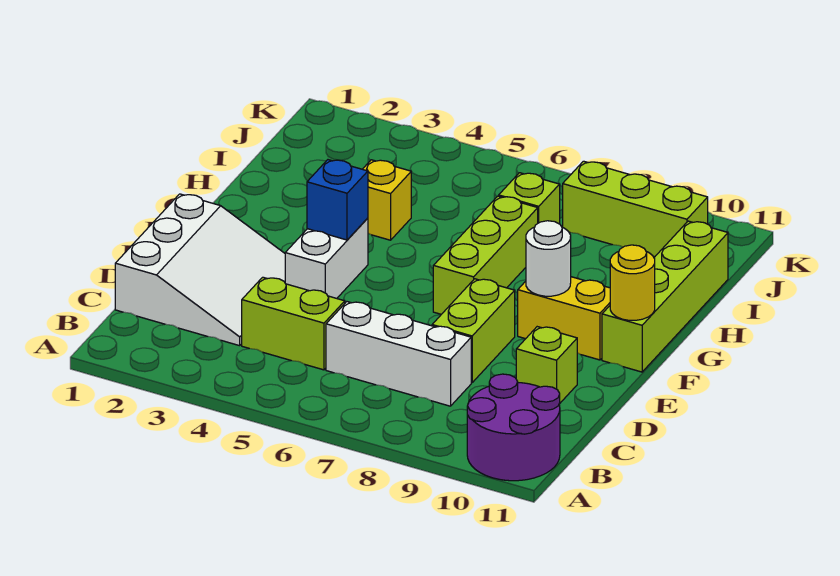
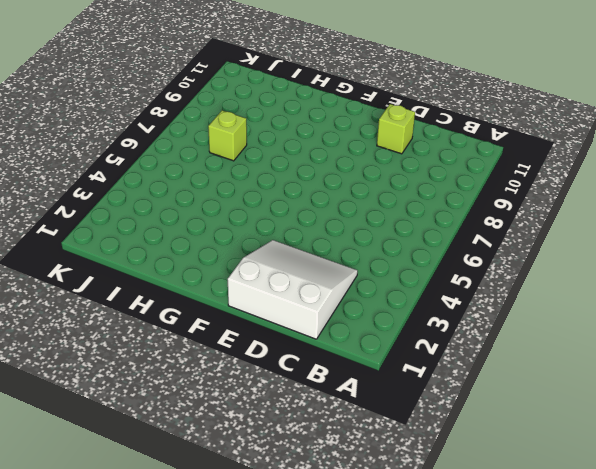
none -> purple 2x2 round brick [467,374,560,481]
none -> lime 1x2 brick [242,277,345,370]
none -> white 1x3 brick [326,302,471,406]

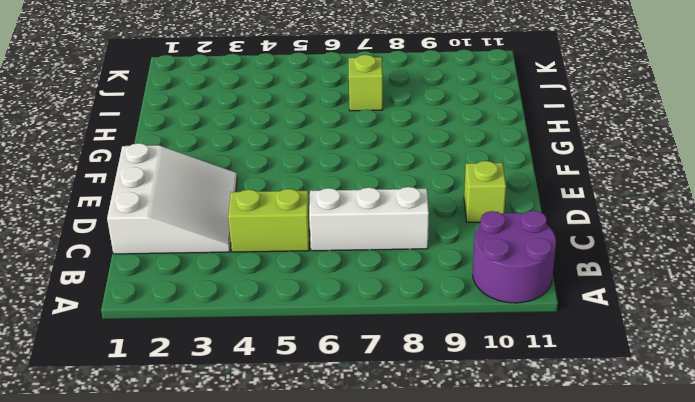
none -> lime 1x2 brick [432,279,515,383]
none -> white 1x2 brick [285,218,368,298]
none -> lime 1x3 brick [433,196,538,314]

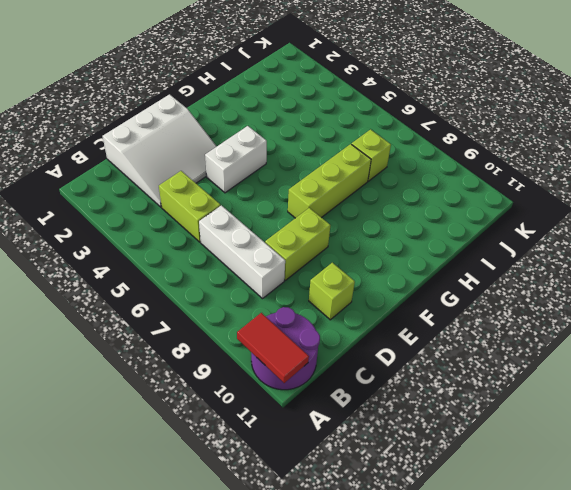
red 1x2 tile [237,313,309,383] -> none
none -> yellow 1x2 brick [518,277,610,360]
none -> lime 1x4 brick [602,221,728,372]
none -> yellow 1x1 brick [363,160,411,240]

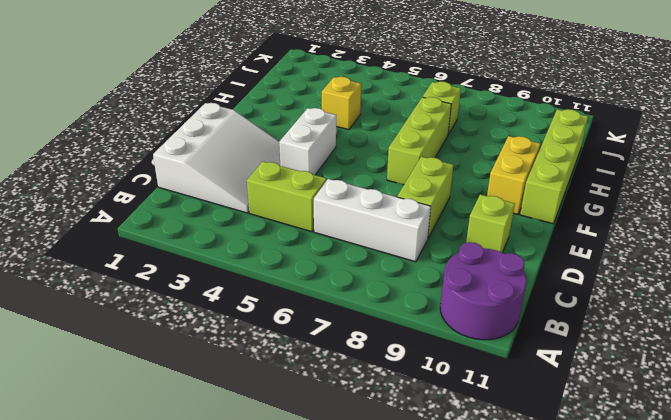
yellow 1x2 brick [487,136,541,214] -> yellow 1x2 brick turned to [518,277,610,360]
none -> lime 1x3 brick [563,161,708,257]
none -> blue 1x1 brick [307,160,368,240]
none -> white 1x1 round brick [526,221,571,296]

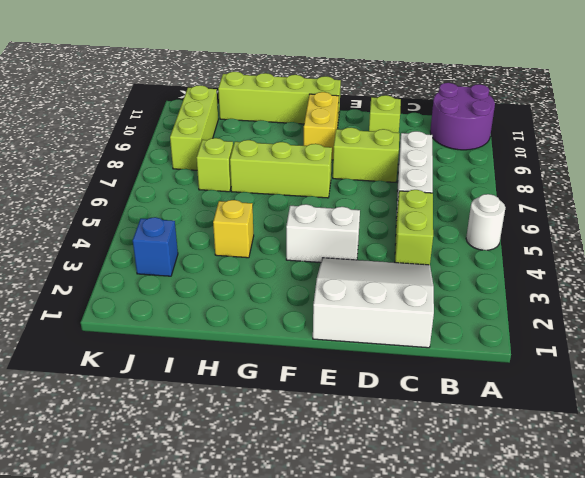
white 1x1 round brick [466,194,506,250] -> white 1x1 round brick moved to [526,221,571,296]
blue 1x1 brick [133,217,178,276] -> blue 1x1 brick moved to [307,160,368,240]
none -> yellow 1x1 round brick [610,245,655,320]

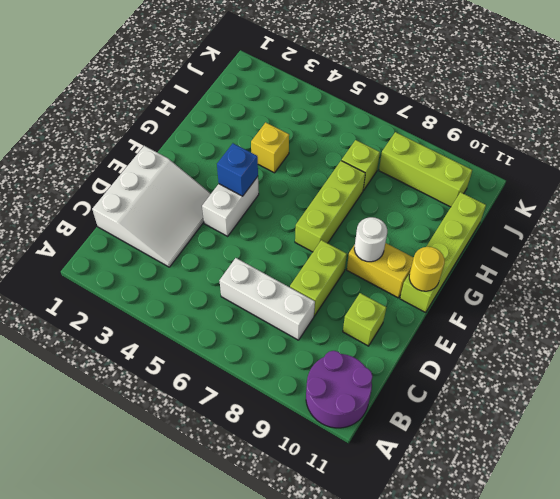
none -> lime 1x2 brick [242,277,345,370]

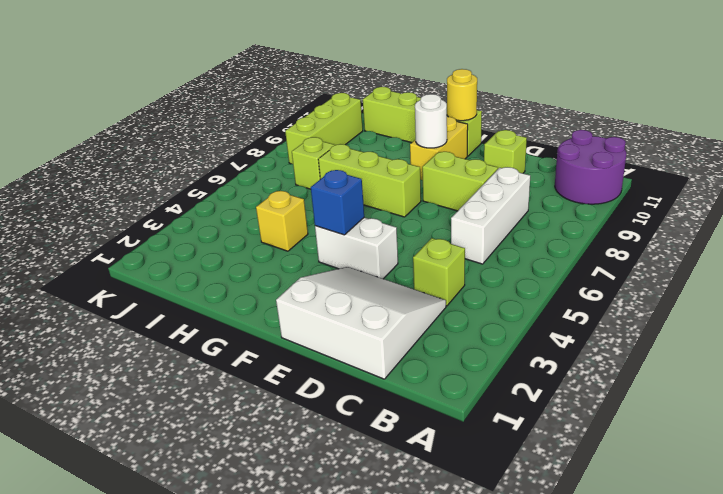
lime 1x1 brick [413,238,465,306] -> lime 1x2 brick [242,277,345,370]

